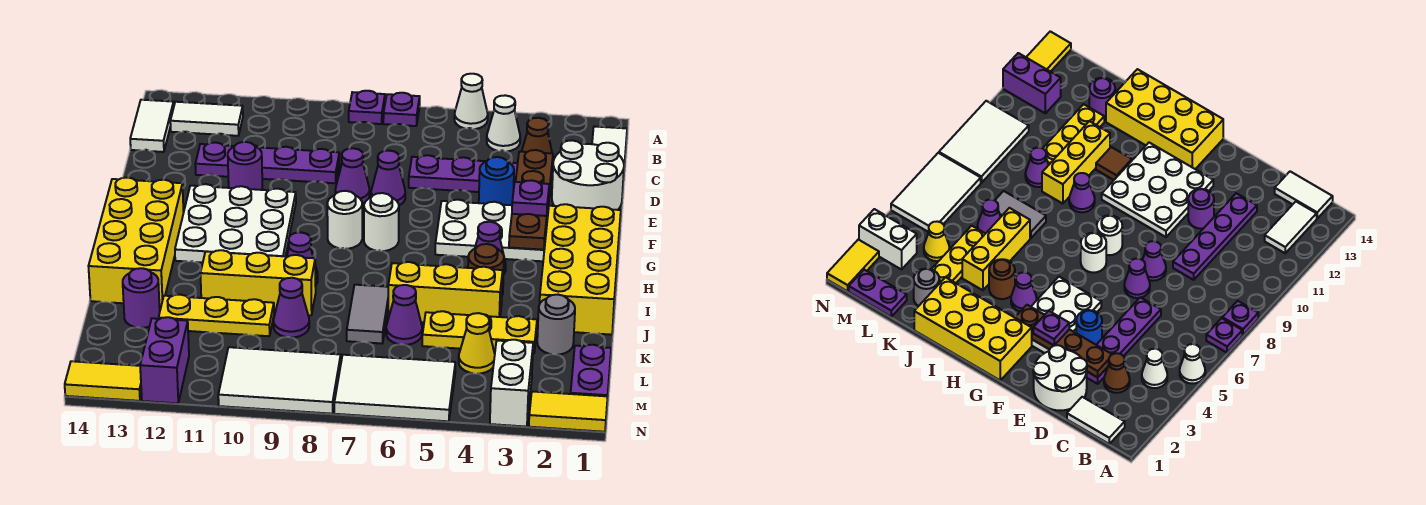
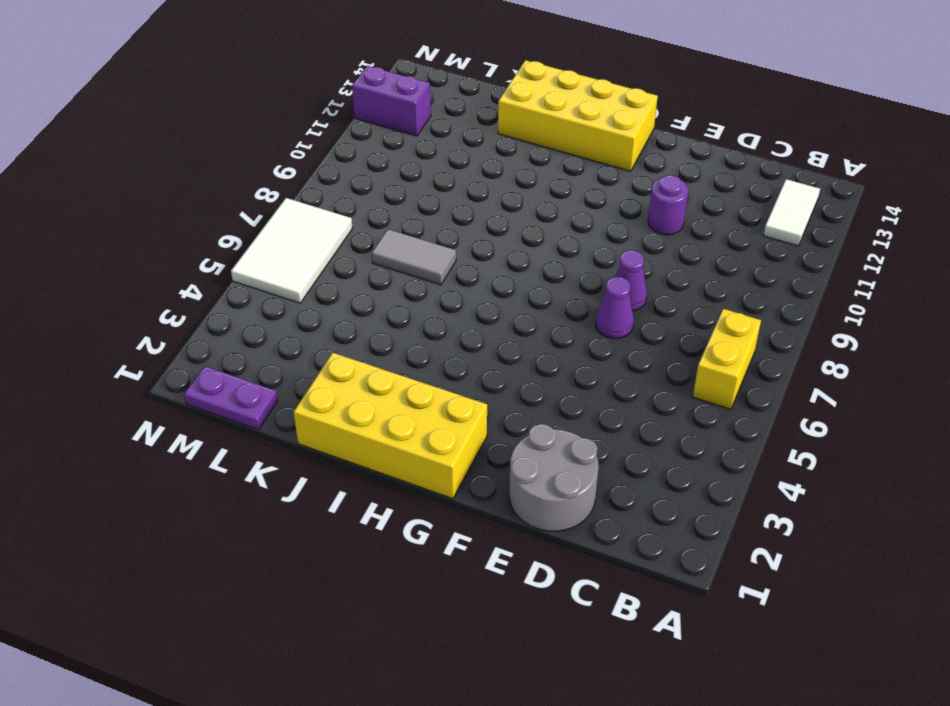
yellow 1x2 brick [693,309,761,409] -> none
grey 2x2 round brick [509,424,599,531] -> white 2x2 round brick [552,140,624,210]
none -> white 1x1 cone [454,74,488,129]
none -> purple 1x1 plate [383,93,420,126]
none -> purple 1x1 plate [349,91,385,124]
none -> white 1x2 tile [592,127,627,179]

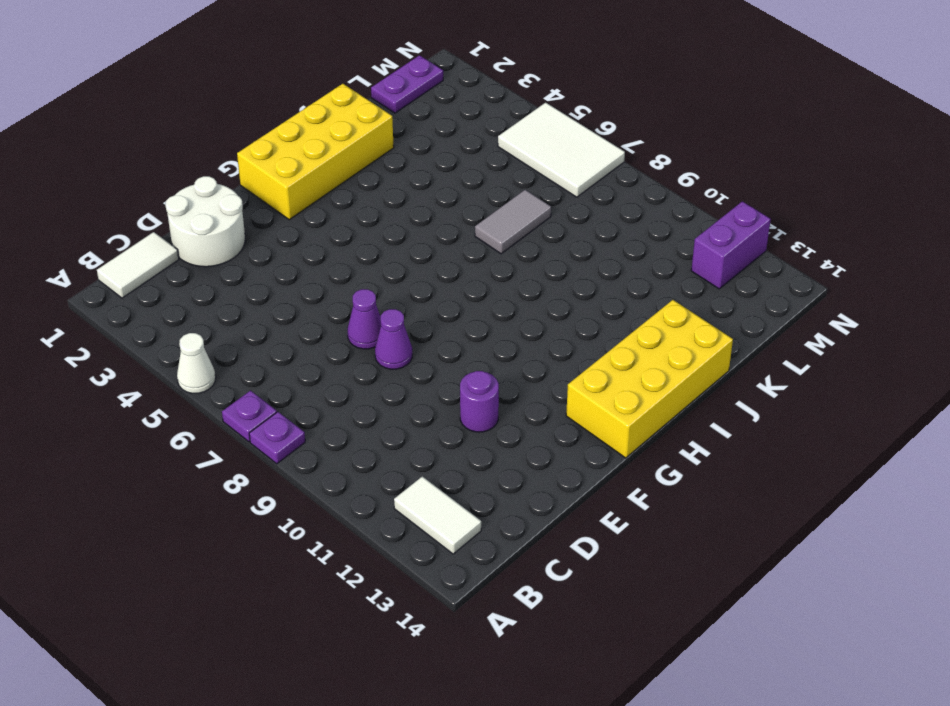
none -> white 1x1 cone [487,95,520,152]
none -> white 1x2 tile [130,100,174,152]
none -> brown 1x1 cone [522,118,552,153]
none -> purple 1x4 plate [409,155,552,192]

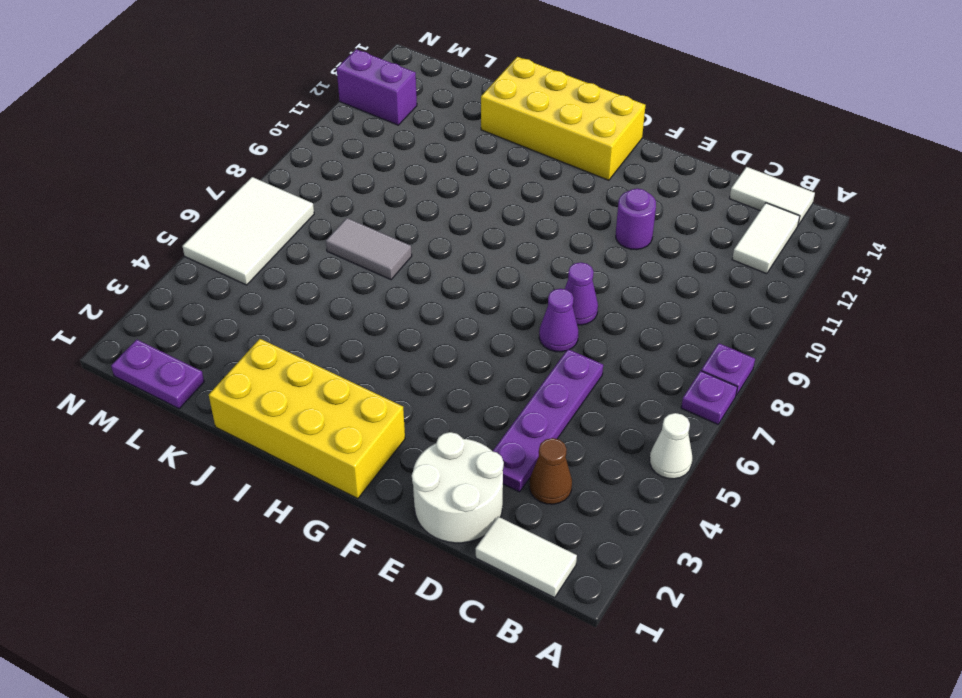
none -> white 1x1 cone [487,95,520,152]
none -> purple 1x4 plate [195,142,339,183]
none -> blue 1x1 round brick [479,157,514,205]
none -> white 2x3 plate [435,200,548,261]

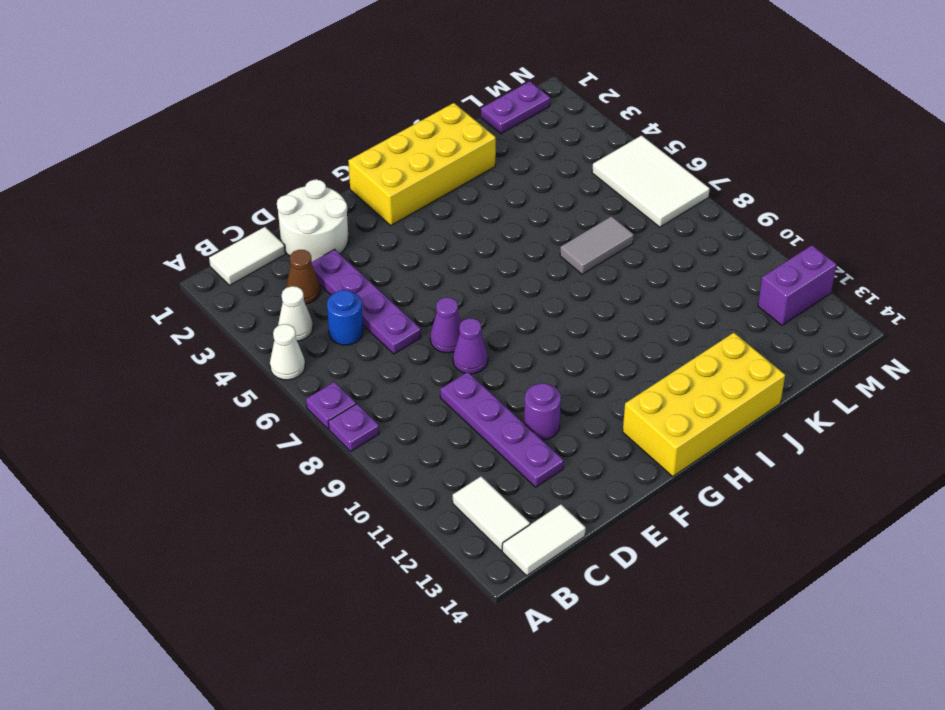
blue 1x1 round brick [327,290,363,345] -> blue 1x1 round brick moved to [479,157,514,205]
none -> white 2x3 plate [435,200,548,261]
none -> white 3x3 plate [175,184,296,263]
none -> white 1x1 round brick [364,193,399,251]
none -> white 1x1 round brick [327,191,362,249]

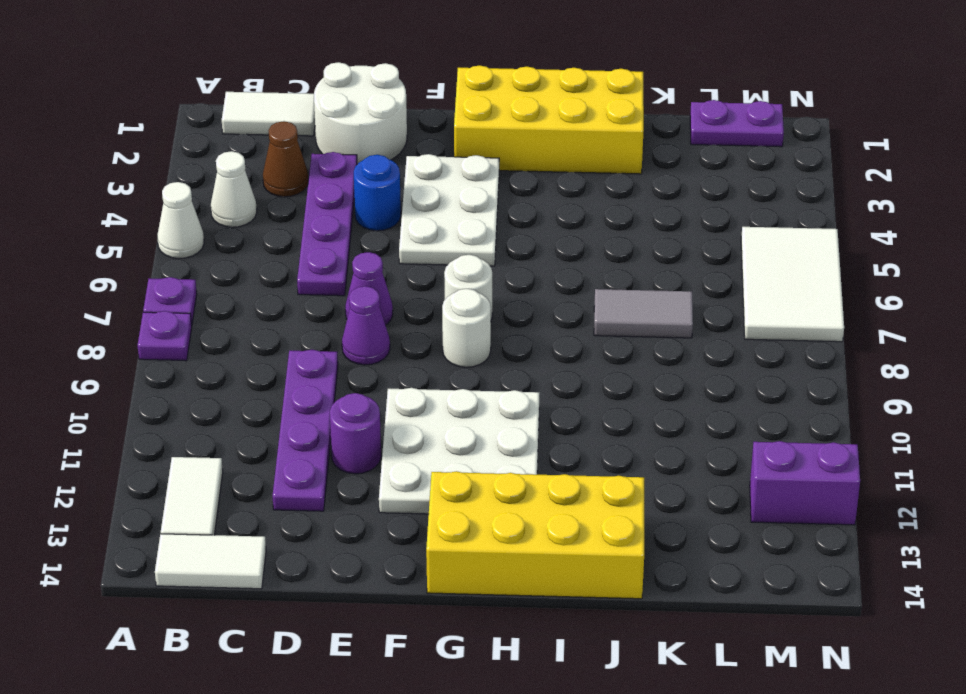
none -> purple 1x1 cone [475,222,506,273]
none -> brown 1x1 round brick [468,244,504,294]
none -> purple 1x1 cone [287,232,318,286]
none -> brown 1x1 tile [1096,147,1132,180]

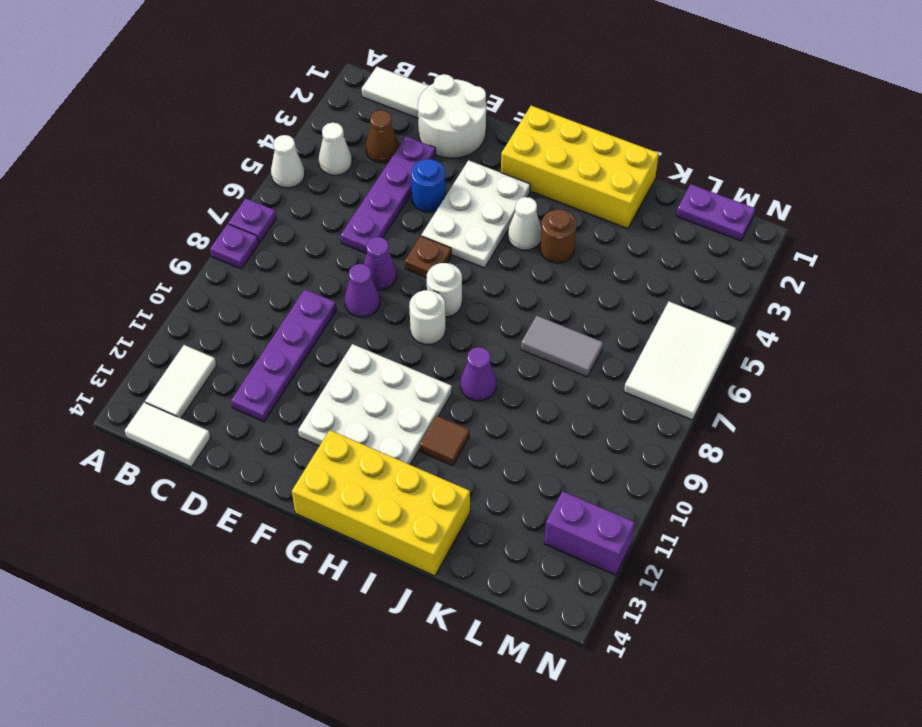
brown 1x1 plate [405,236,451,278] -> none
white 1x1 cone [508,197,541,250] -> purple 1x1 cone [475,222,506,273]
none -> purple 1x1 round brick [228,142,262,190]
none -> yellow 1x3 brick [388,262,503,323]
none -> yellow 1x3 brick [200,250,316,315]
none -> grey 1x1 round brick [537,295,575,355]

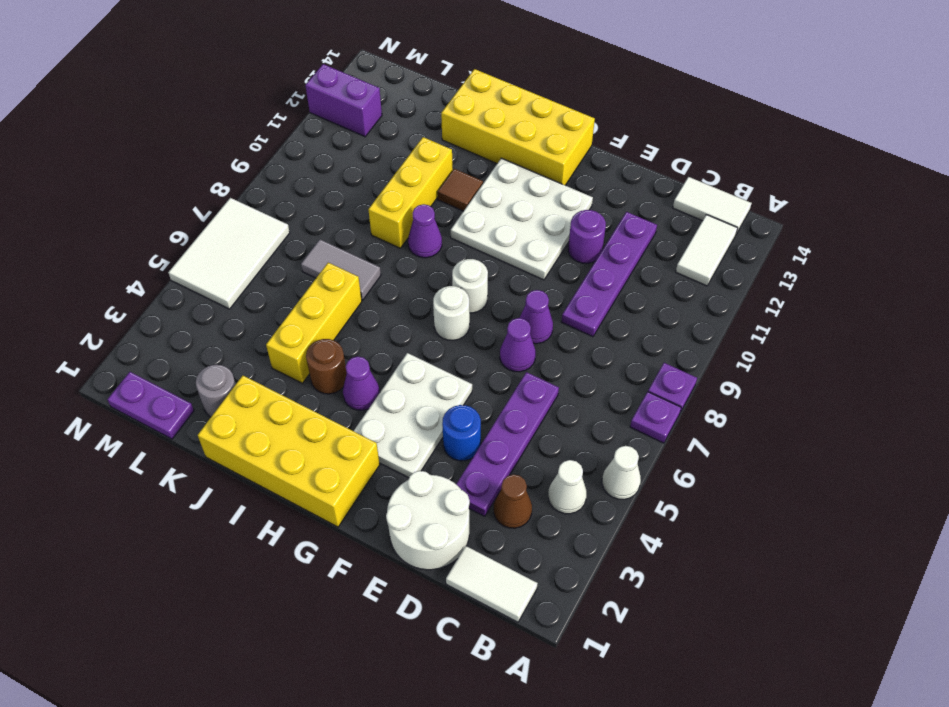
none -> yellow 1x3 plate [422,311,537,353]
none -> purple 1x1 cone [386,285,422,345]
none -> purple 1x1 cone [274,278,309,337]
none -> yellow 1x3 plate [159,295,274,336]

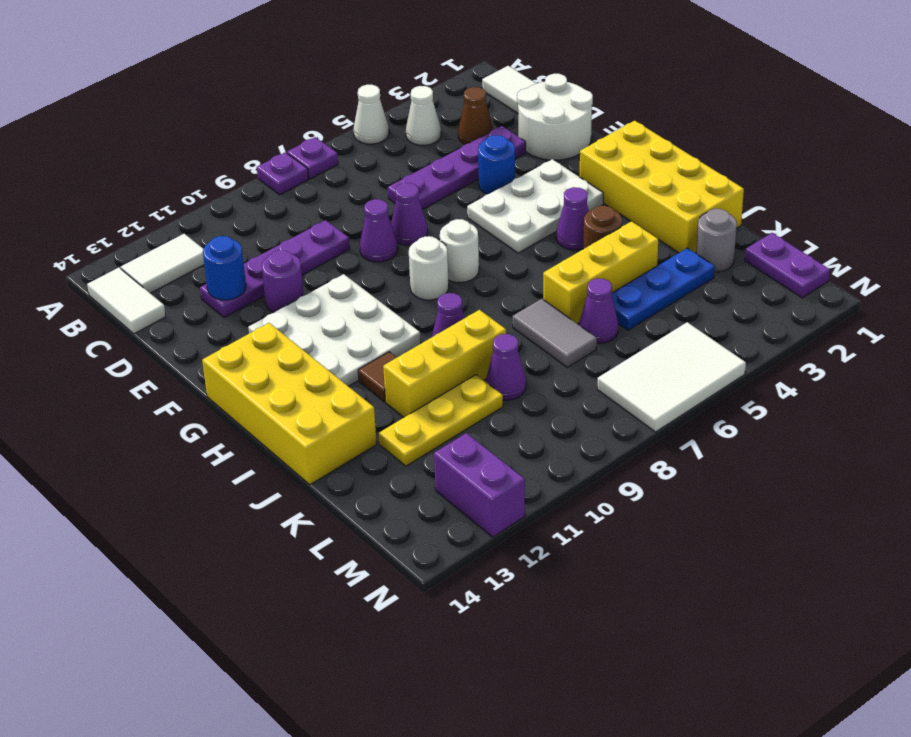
blue 1x1 round brick [203,236,246,300] -> none
blue 1x3 plate [612,248,715,330] -> yellow 1x3 plate [422,311,537,353]
none -> purple 1x1 round brick [123,268,160,328]
none -> yellow 1x1 cone [459,313,495,374]
none -> white 1x2 brick [490,340,533,427]
none -> white 2x3 tile [218,347,341,414]

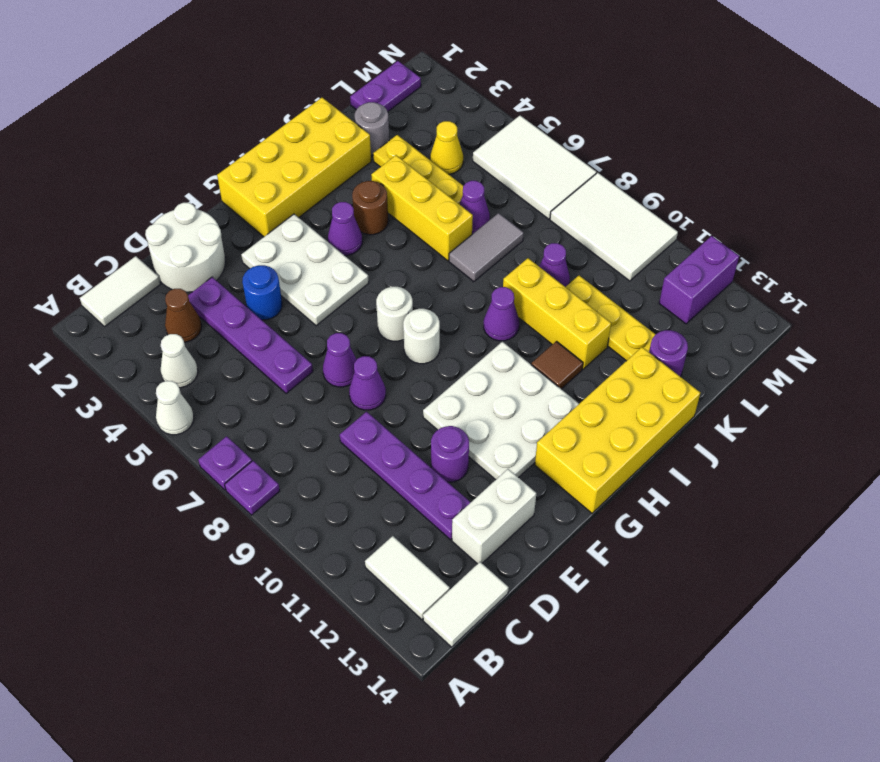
white 1x2 brick [452,469,536,564] -> white 1x2 brick moved to [490,340,533,427]
none -> yellow 1x2 tile [529,392,608,432]
none -> yellow 1x2 tile [65,361,142,401]
none -> brown 1x4 plate [509,150,553,250]
none -> purple 1x1 plate [512,180,549,216]

